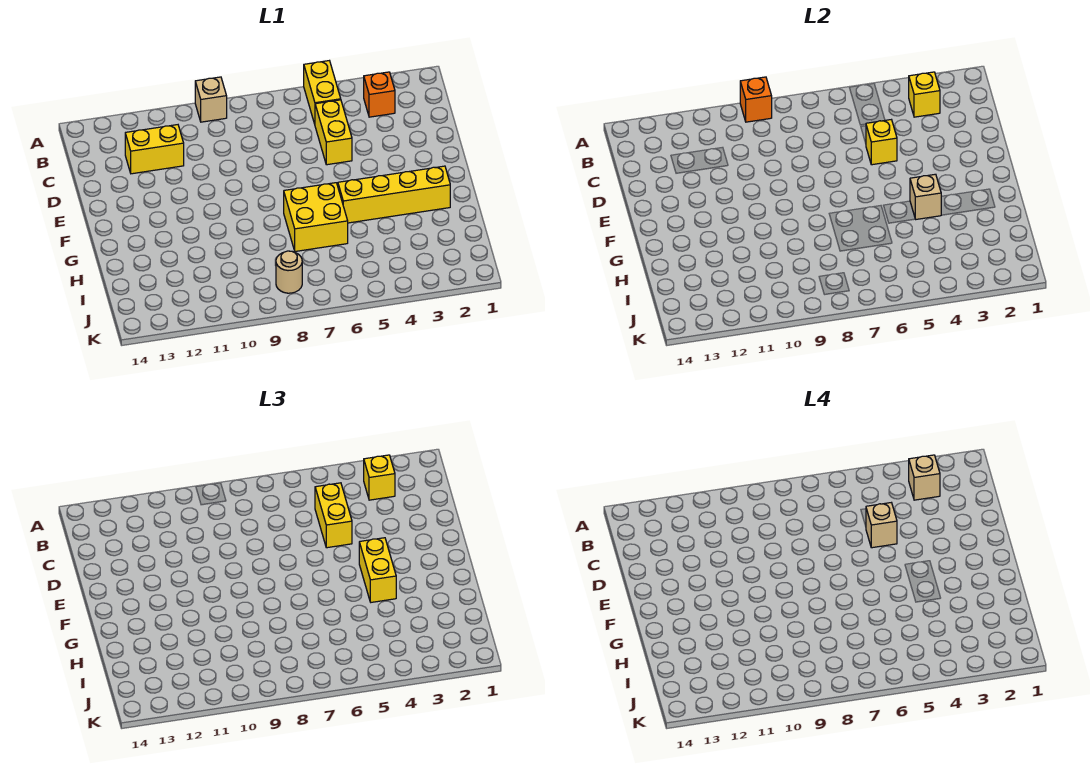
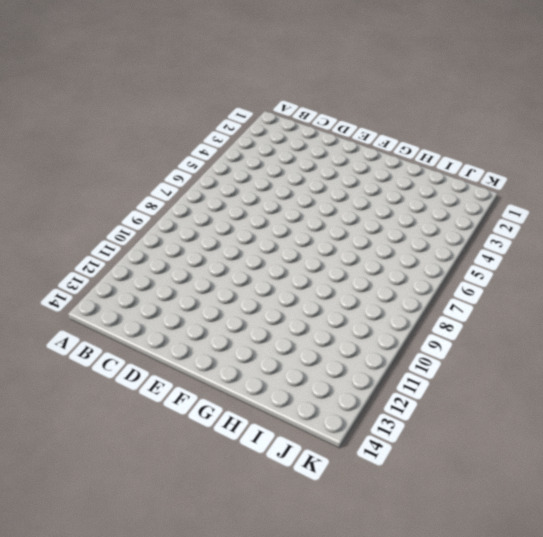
none -> yellow 1x2 brick [304,61,341,124]
none -> tan 1x1 brick [195,77,227,122]
none -> orange 1x1 brick [364,72,395,117]

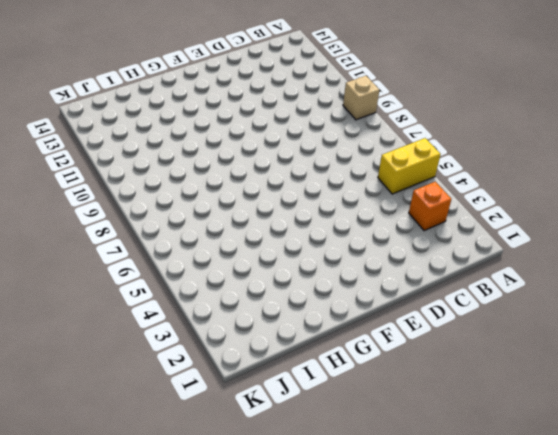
none -> yellow 1x2 brick [315,100,352,165]
none -> yellow 1x2 brick [125,125,184,174]
none -> yellow 1x4 brick [338,166,450,223]

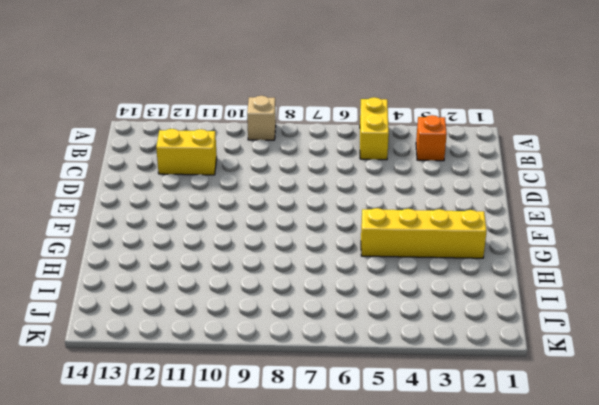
none -> yellow 1x2 brick [315,100,352,165]
none -> yellow 2x2 brick [284,183,348,251]
none -> tan 1x1 round brick [276,251,302,293]

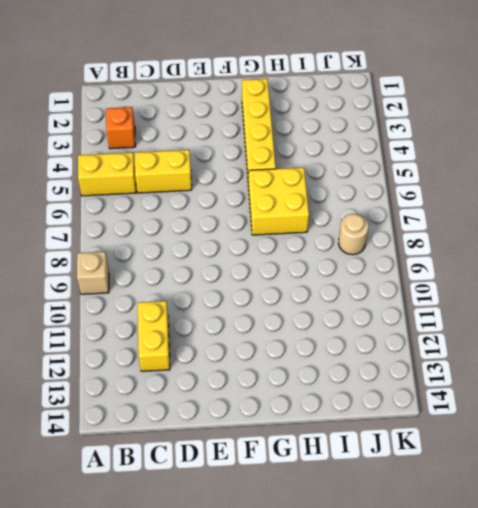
none -> orange 1x1 brick [740,77,772,122]
none -> yellow 1x1 brick [909,72,940,117]
none -> yellow 1x1 brick [866,120,897,165]

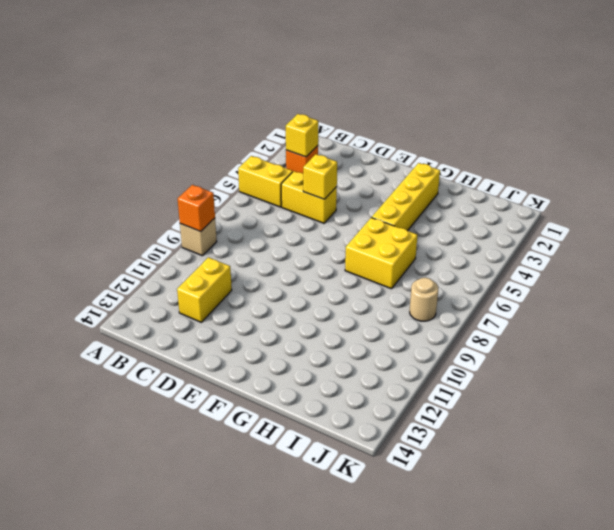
none -> tan 1x1 brick [910,174,941,220]
none -> yellow 1x1 brick [364,455,395,500]
none -> yellow 1x2 brick [315,483,352,548]

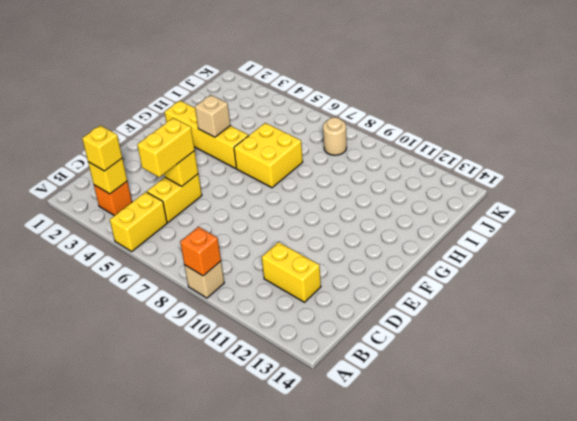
none -> yellow 1x2 brick [359,538,396,602]
none -> tan 1x1 brick [909,455,940,500]
none -> tan 1x1 brick [866,503,897,548]

